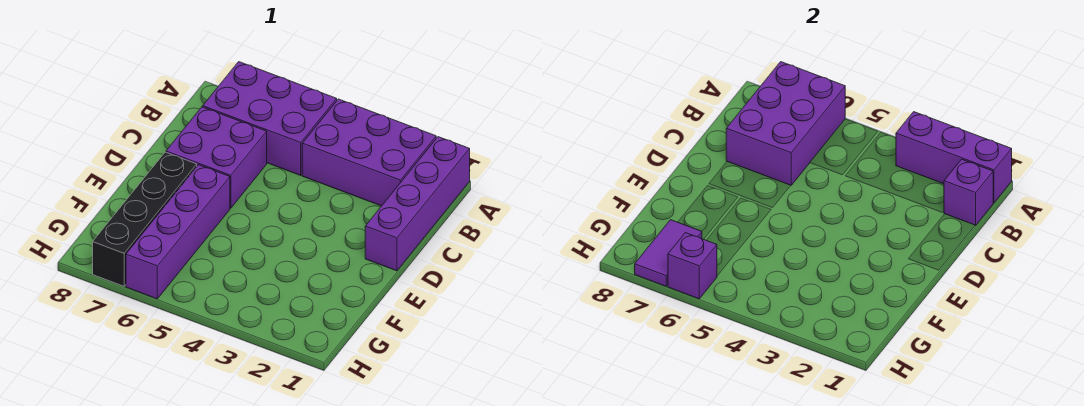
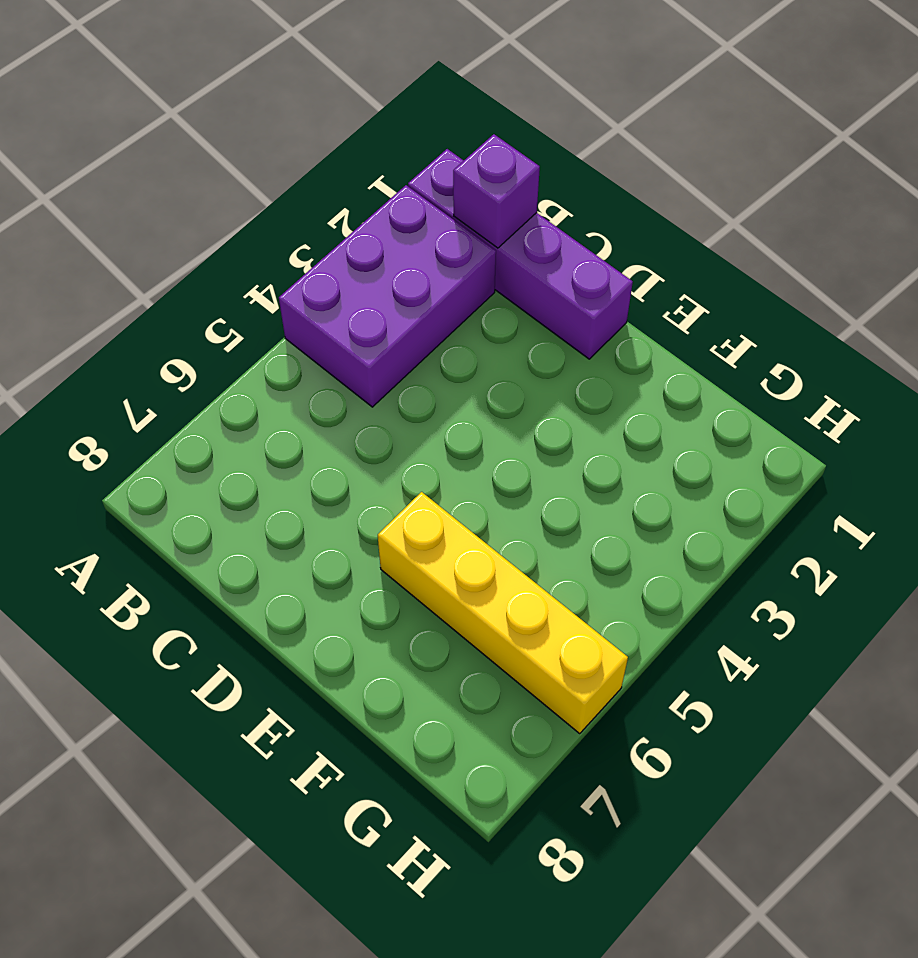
yellow 1x4 brick [378,492,628,734] -> purple 1x4 brick [126,165,230,299]
none -> purple 2x3 brick [203,62,337,175]
none -> purple 2x2 brick [166,107,267,208]

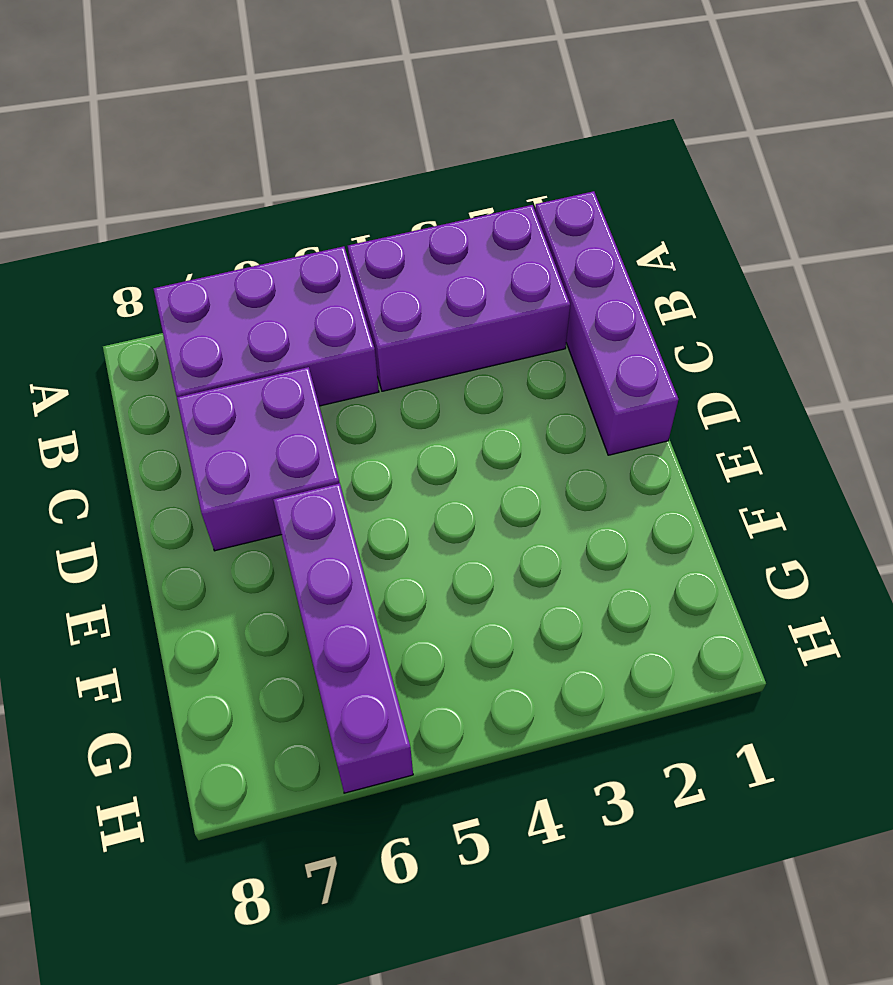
none -> black 1x4 brick [93,152,197,286]
none -> purple 1x3 brick [896,112,1012,203]

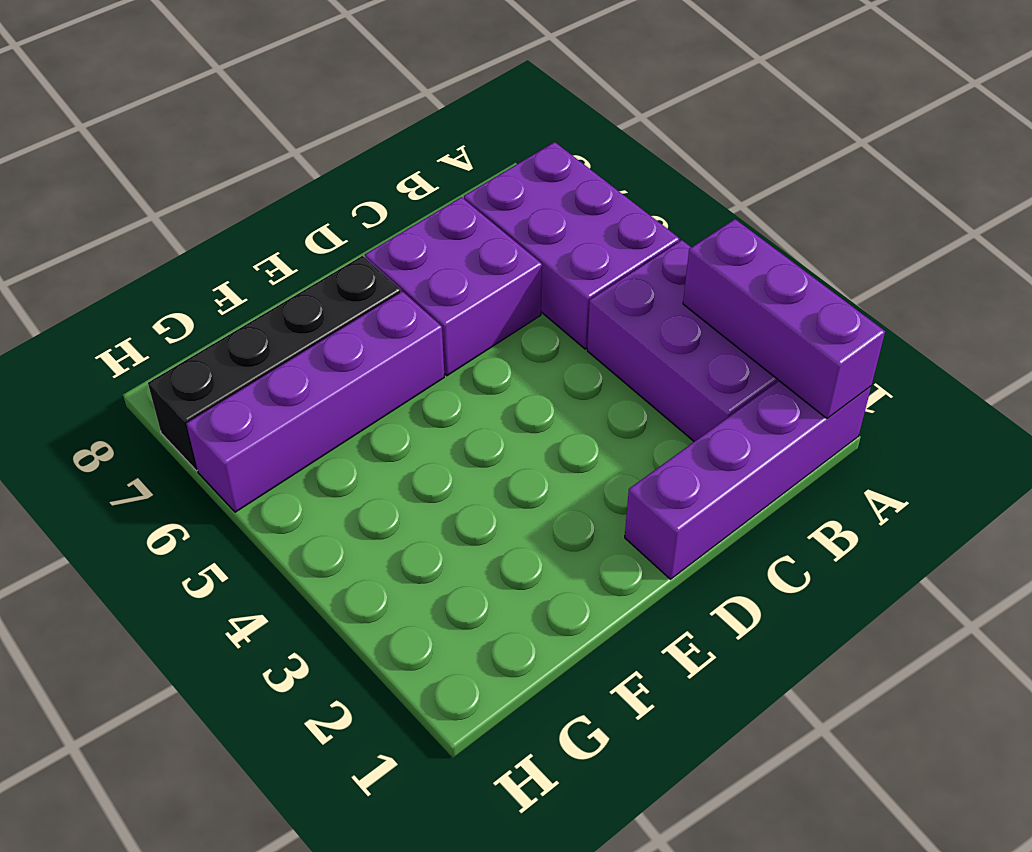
none -> purple 2x3 brick [726,62,845,185]
none -> purple 1x1 brick [944,159,993,225]

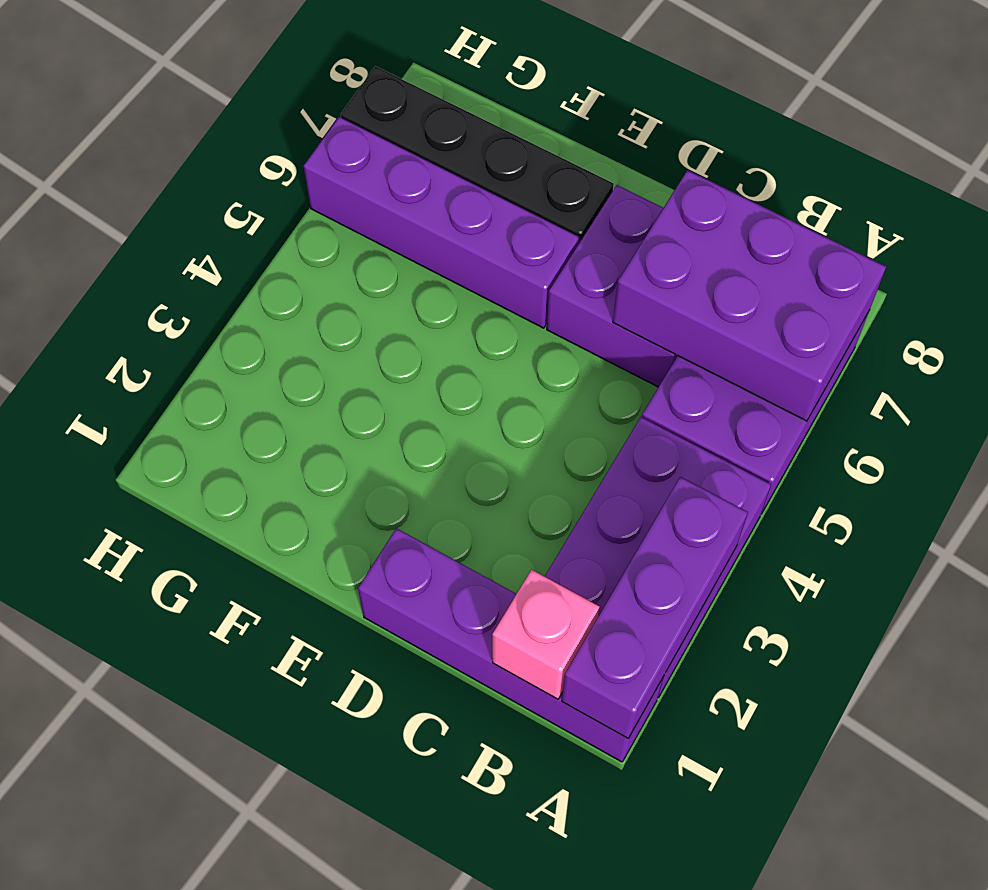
pink 1x1 brick [492,570,600,699] -> purple 1x1 brick [944,159,993,225]
none -> purple 1x2 tile [635,220,702,286]
none -> purple 1x1 brick [668,233,717,299]

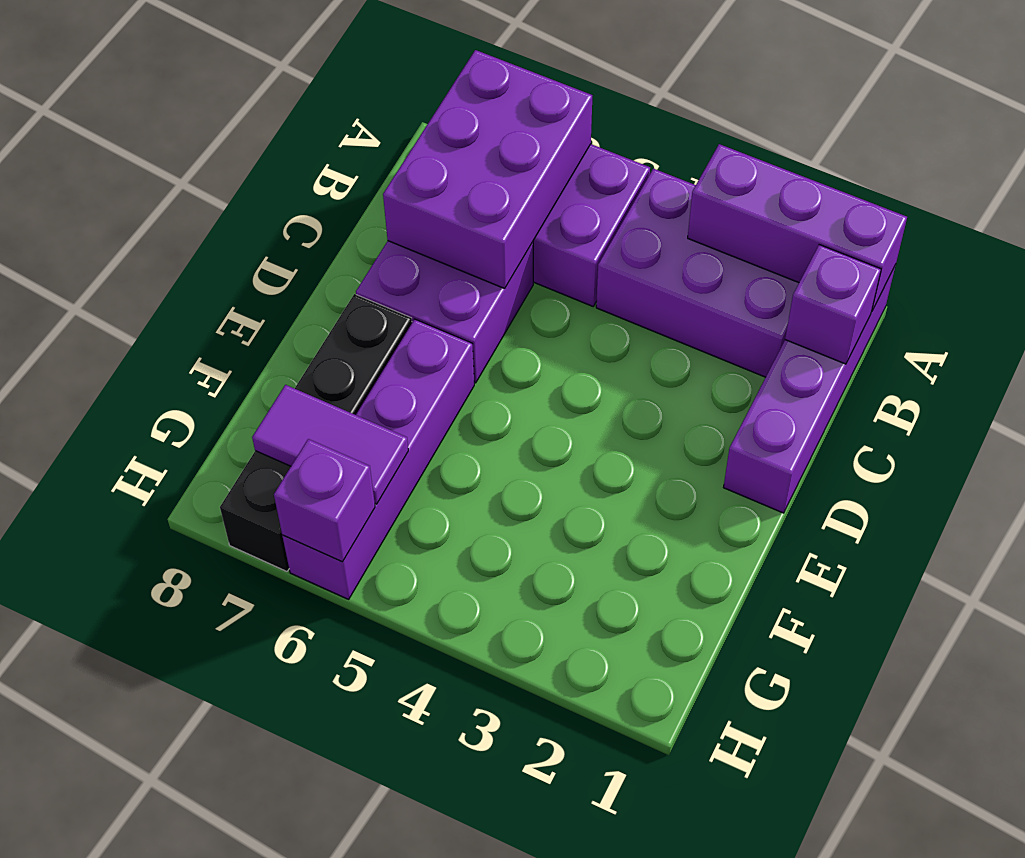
purple 1x2 tile [252,385,408,504] -> purple 1x2 tile turned to [635,220,702,286]

